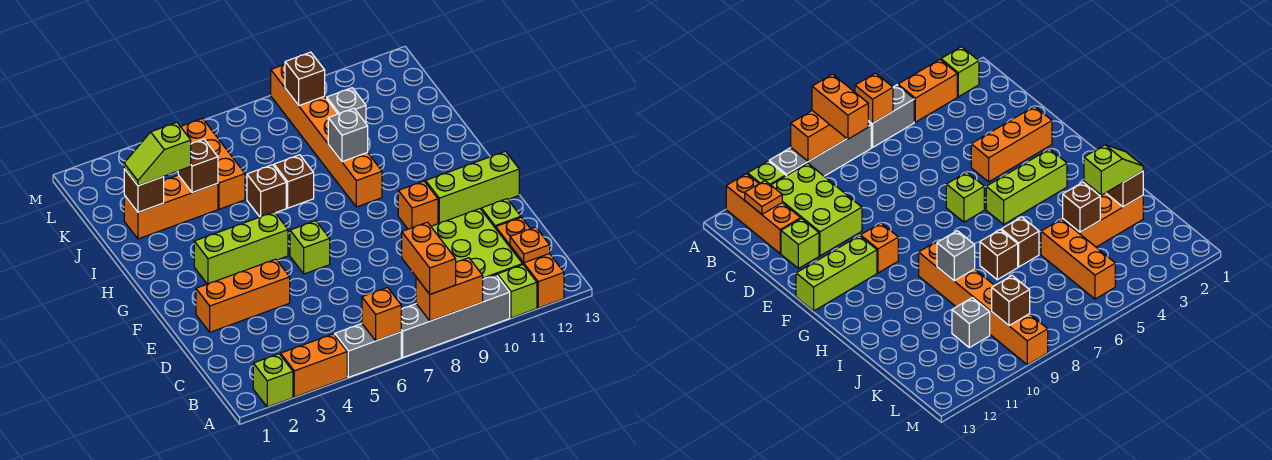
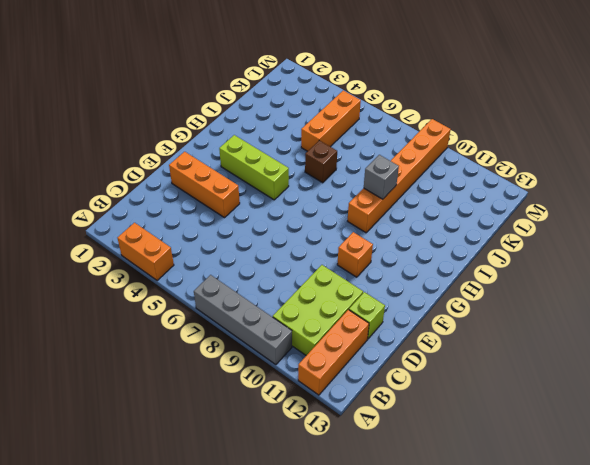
none -> lime 1x1 brick [253,354,293,407]
none -> grey 1x2 brick [335,324,401,377]
none -> lime 1x1 brick [497,265,537,318]

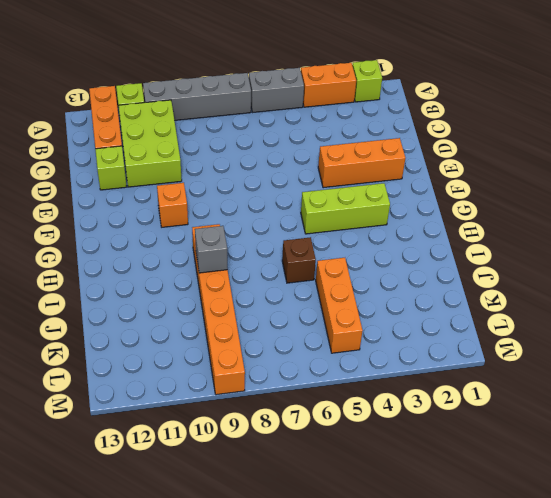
none -> lime 1x1 brick [290,221,330,274]
none -> lime 1x3 brick [426,151,519,224]
none -> brown 1x1 brick [274,155,314,208]

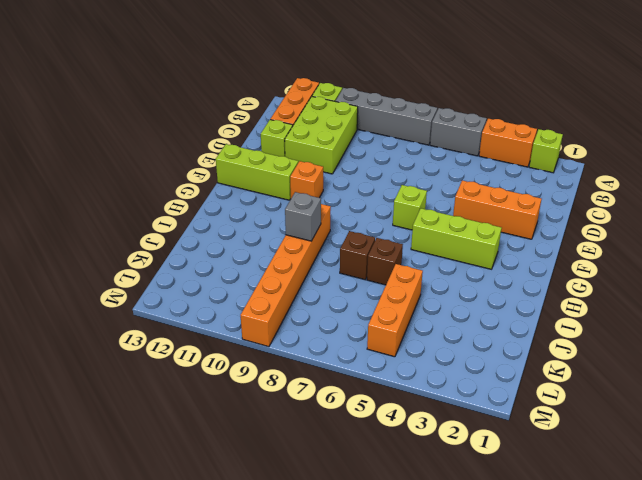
none -> orange 1x3 brick [124,175,218,239]
none -> grey 1x1 brick [327,88,366,123]
none -> orange 1x1 brick [362,288,401,341]

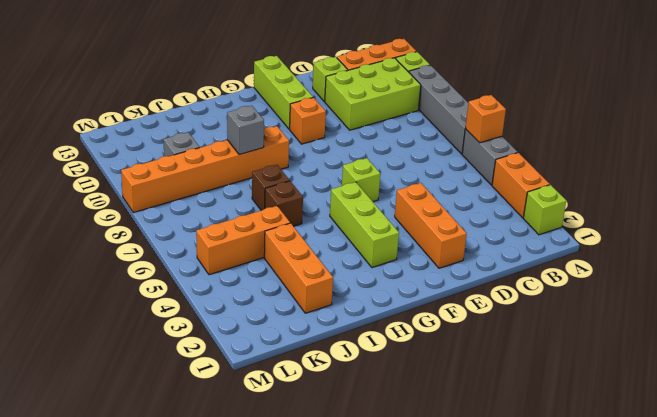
none -> orange 1x2 brick [416,258,483,321]
none -> orange 1x1 plate [510,227,550,263]
none -> brown 1x1 brick [124,169,164,212]

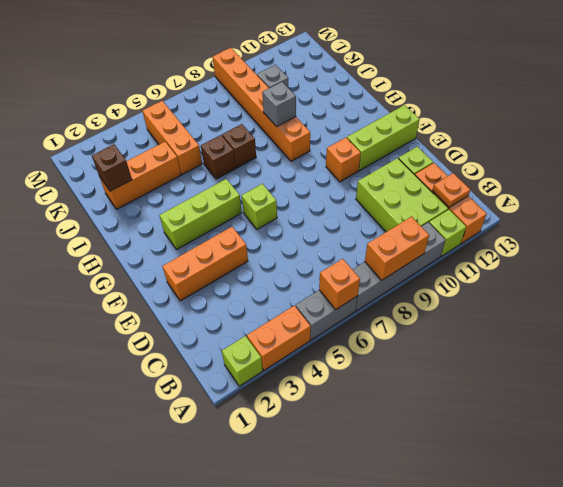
none -> brown 1x1 brick [178,139,218,193]
none -> brown 1x1 brick [285,52,325,105]
none -> orange 1x2 brick [402,222,456,294]

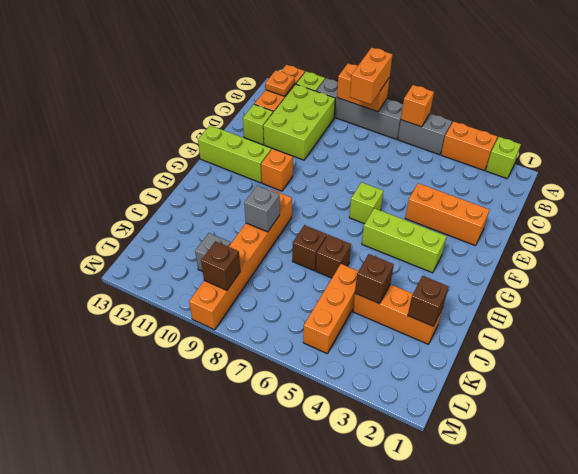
none -> lime 1x2 slope [124,122,191,186]

